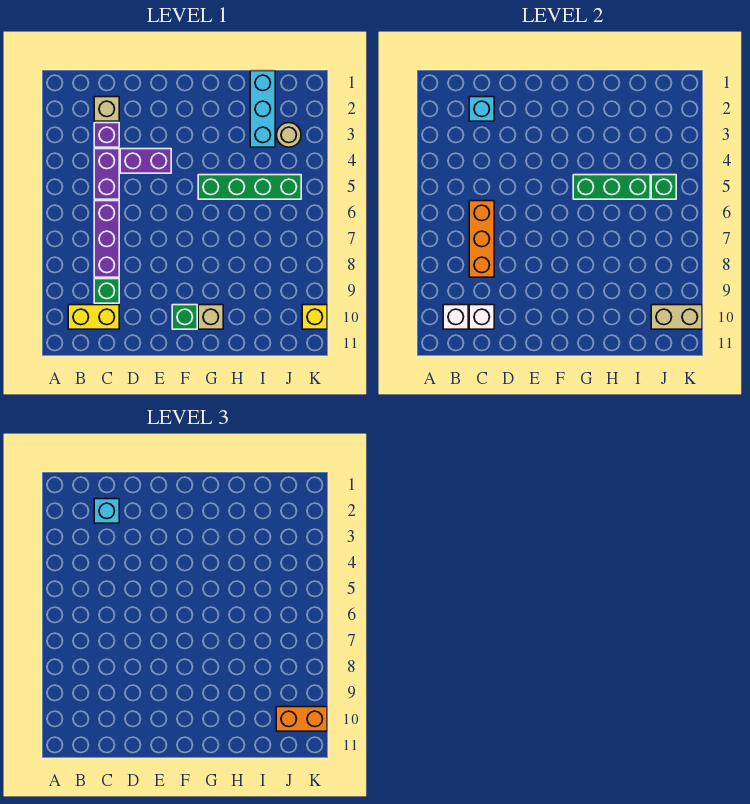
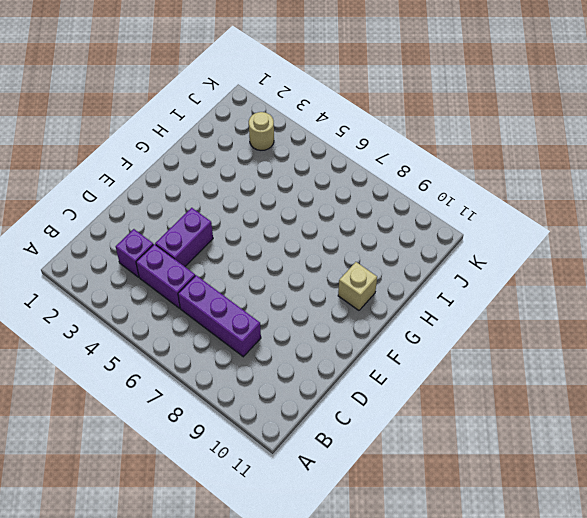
none -> yellow 1x2 brick [68,305,119,329]
none -> tan 1x1 brick [94,97,119,121]
none -> green 1x1 brick [94,279,119,303]

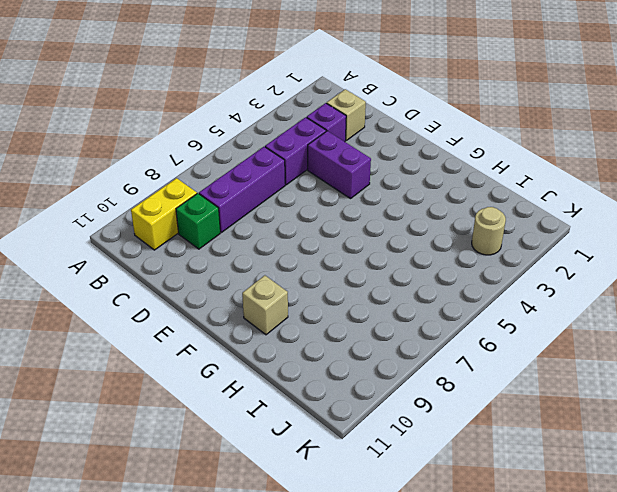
yellow 1x2 brick [131,178,197,250] -> yellow 1x2 brick turned to [68,305,119,329]
none -> green 1x1 brick [172,305,197,329]
none -> green 1x4 brick [198,175,301,199]
none -> cyan 1x3 brick [250,71,275,147]

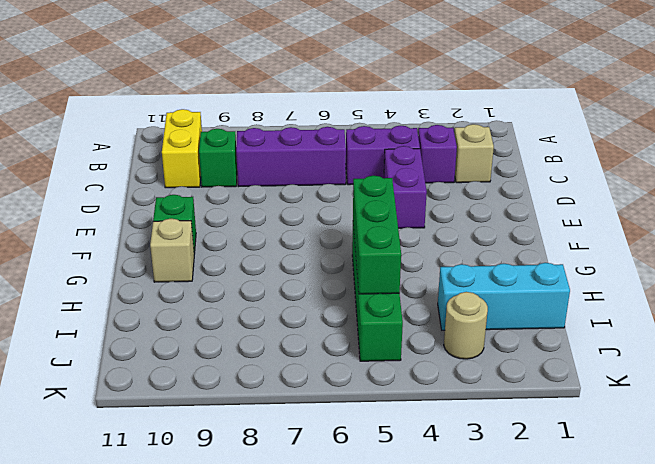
none -> yellow 1x1 brick [302,305,327,329]
none -> white 1x1 brick [443,305,468,329]
none -> cyan 1x1 brick [469,97,494,121]

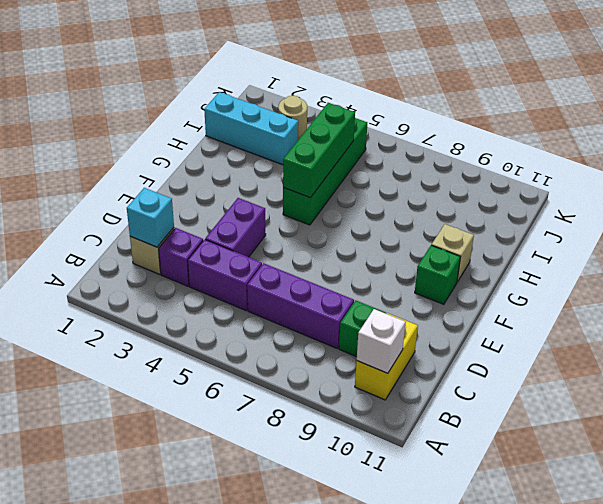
none -> yellow 1x1 brick [302,305,327,329]
none -> orange 1x3 brick [469,201,494,277]
none -> white 1x1 brick [469,305,494,329]

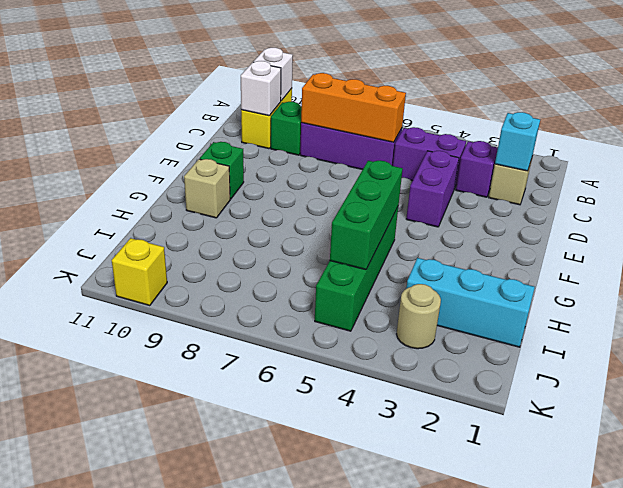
none -> green 1x1 brick [651,175,676,199]
none -> tan 1x2 brick [651,305,702,329]
none -> cyan 1x1 brick [94,499,119,523]

